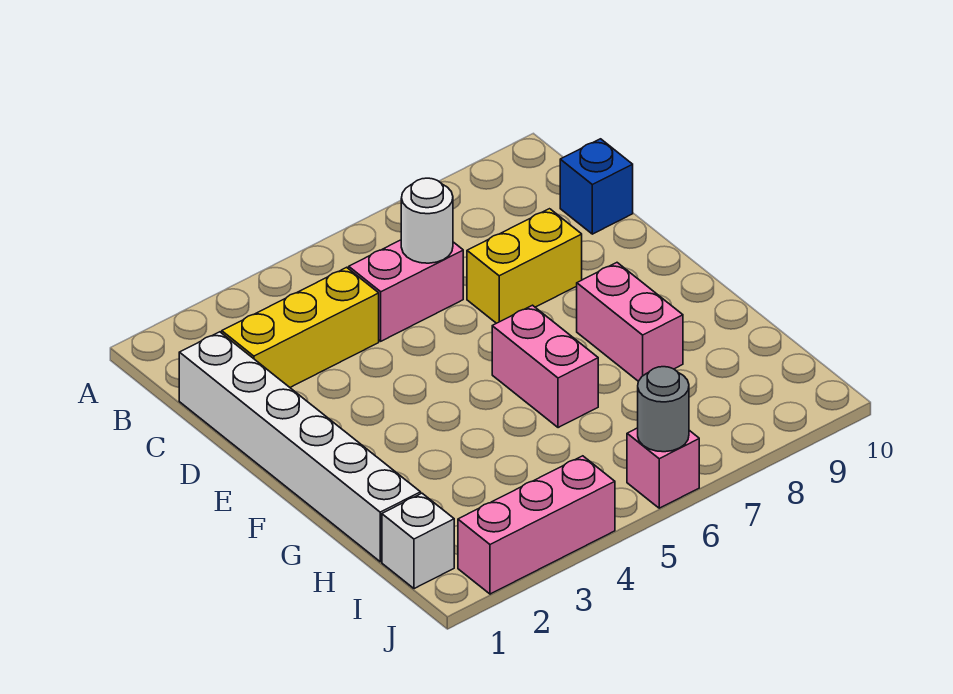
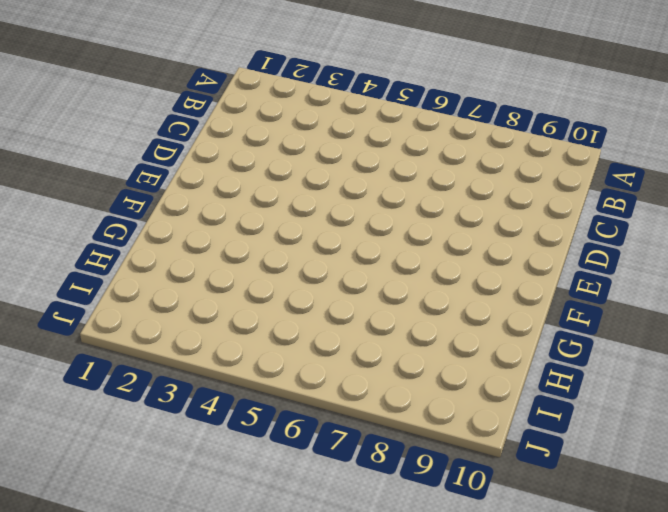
none -> white 1x6 brick [179,332,421,562]
none -> yellow 1x3 brick [222,267,379,387]
none -> pink 1x2 brick [349,240,463,341]

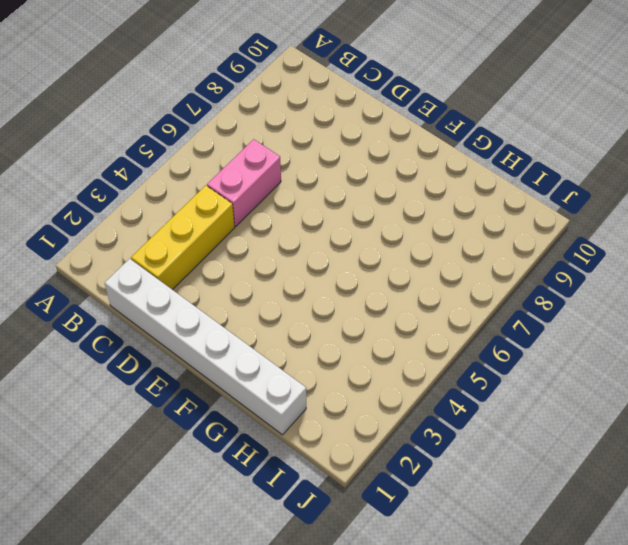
none -> blue 1x1 brick [560,139,633,234]
none -> yellow 1x2 brick [467,209,582,323]
none -> pink 1x2 brick [492,305,598,428]

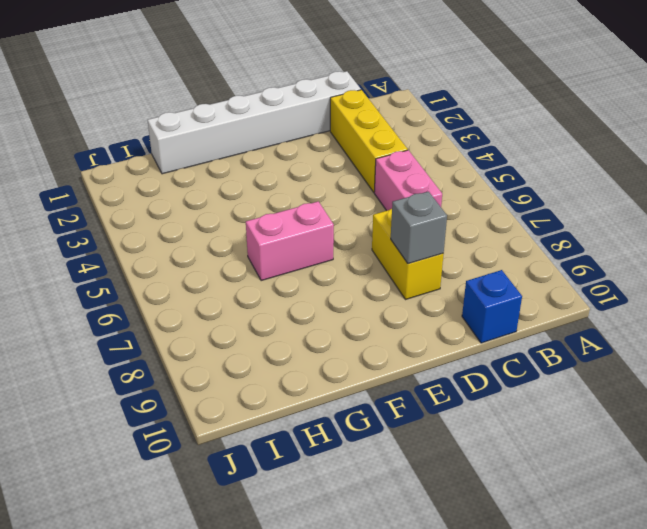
grey 1x1 brick [391,192,447,264] -> none
none -> pink 1x2 brick [577,263,683,381]
none -> white 1x1 brick [382,493,454,589]
none -> pink 1x3 brick [458,456,615,594]

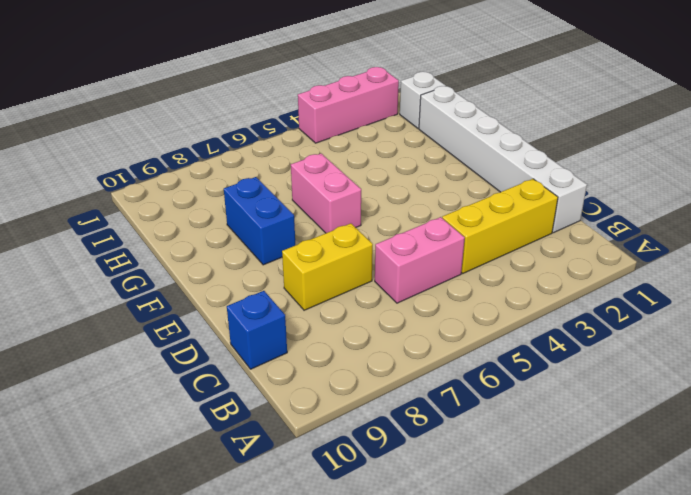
blue 1x2 brick [224,177,295,265] -> pink 1x2 brick [577,263,683,381]
none -> pink 1x1 brick [627,428,699,508]
none -> white 1x1 round brick [401,178,453,263]
none -> grey 1x1 round brick [638,367,689,452]

